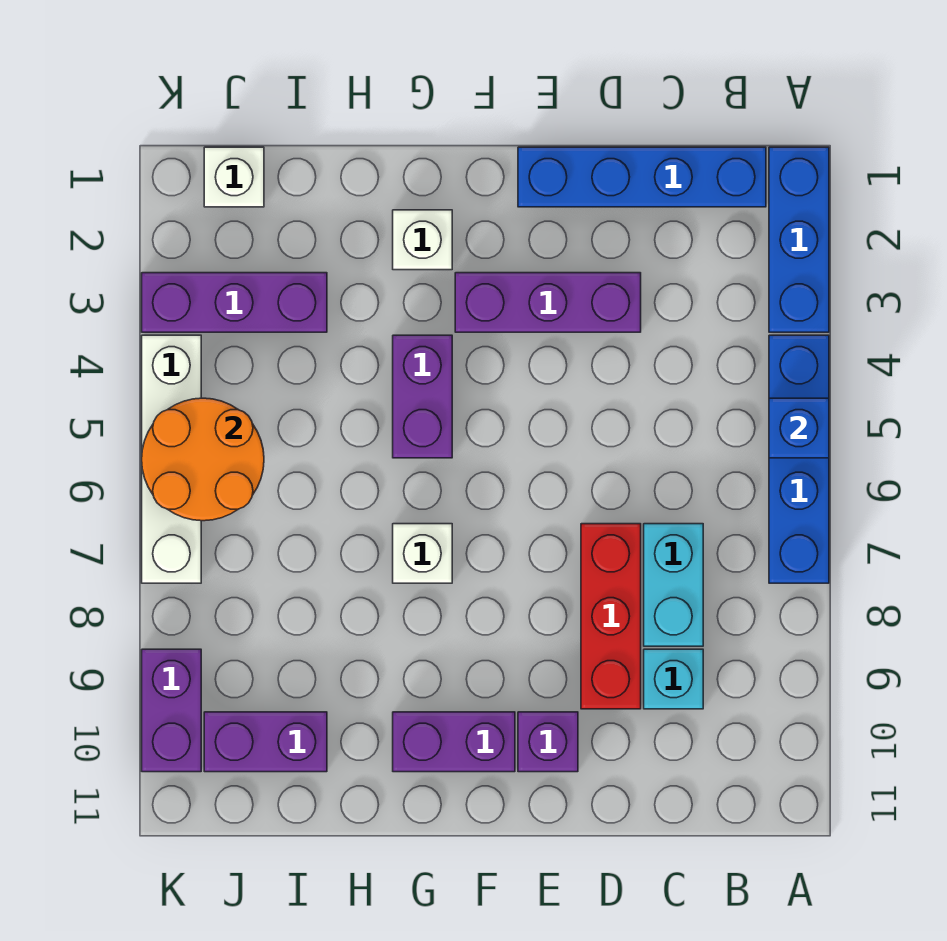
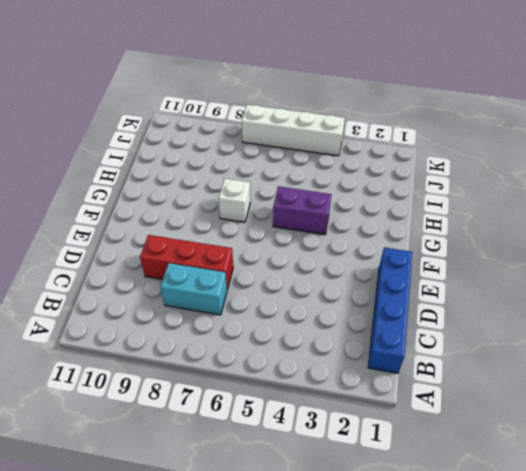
none -> blue 1x3 brick [769,147,829,332]
none -> blue 1x4 brick [769,335,829,583]
none -> cyan 1x1 brick [644,649,703,709]

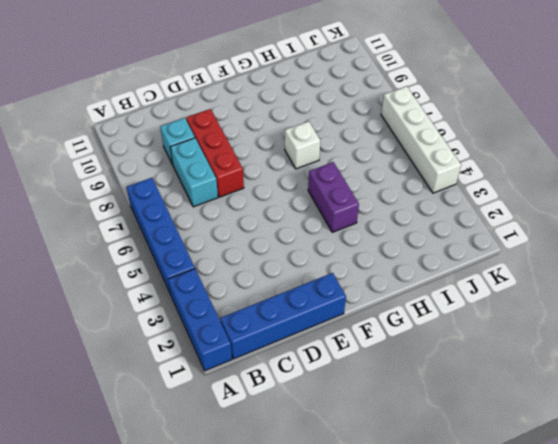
none -> purple 1x3 brick [455,273,641,332]
none -> purple 1x1 brick [518,712,578,772]
none -> purple 1x2 brick [393,712,515,772]

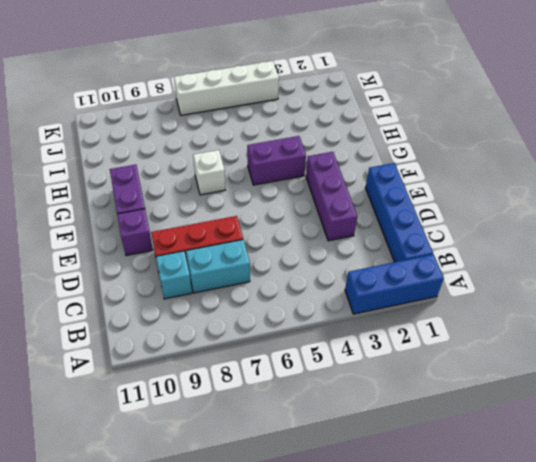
none -> blue 1x4 brick [769,335,829,583]
none -> white 1x1 brick [393,210,452,270]
none -> purple 1x3 brick [142,273,327,332]

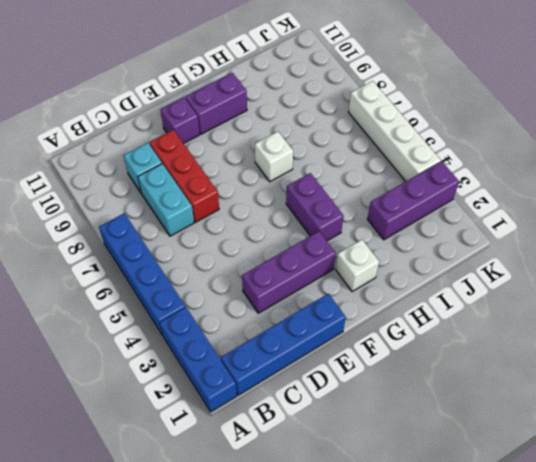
none -> purple 1x2 brick [204,712,327,772]
none -> white 1x1 brick [204,147,264,207]
none -> purple 1x2 brick [142,649,201,772]

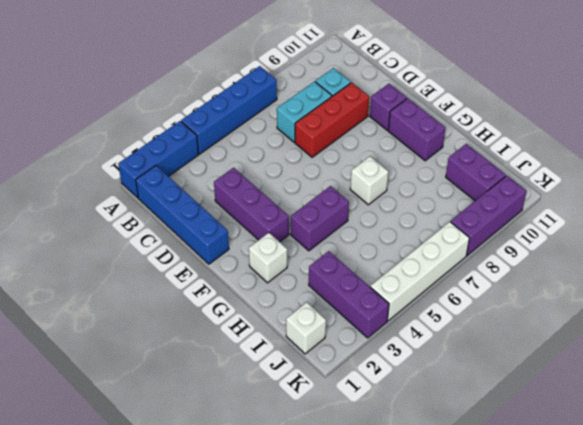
purple 1x3 brick [451,176,527,256] -> purple 1x2 brick [142,649,201,772]
none -> blue 1x1 brick [769,398,829,458]
none -> orange 2x2 round brick [142,398,264,521]

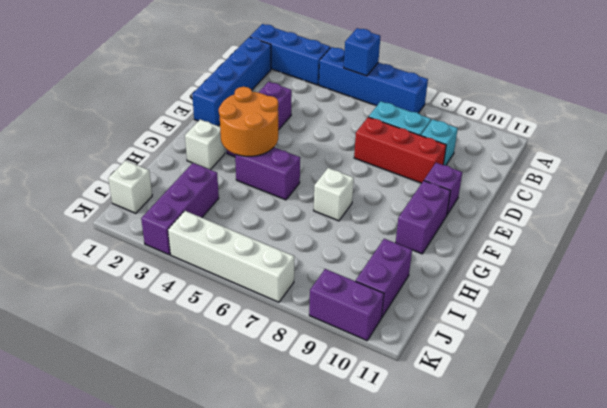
orange 2x2 round brick [219,87,278,156] -> orange 2x2 round brick moved to [142,398,264,521]

